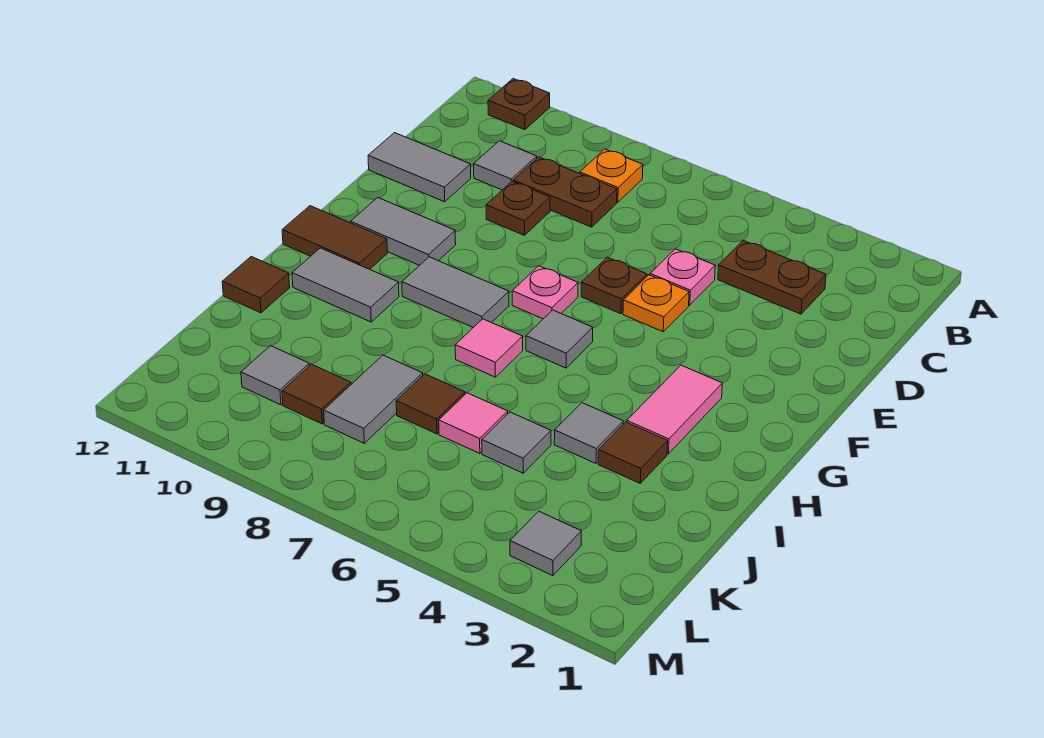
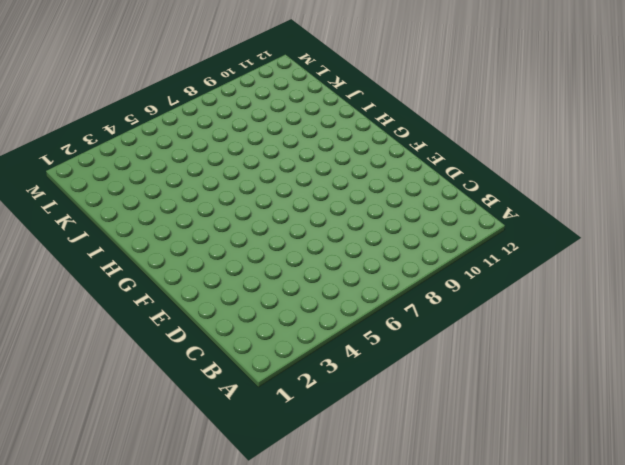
none -> brown 1x1 plate [488,79,550,130]
none -> orange 1x1 plate [580,149,643,202]
none -> brown 1x2 plate [718,241,826,314]

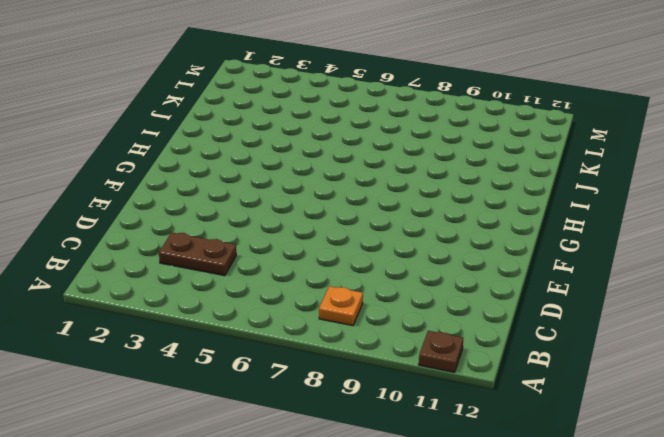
none -> brown 1x2 plate [513,157,617,227]
none -> grey 1x1 tile [474,141,537,190]
none -> pink 1x1 plate [650,249,715,305]

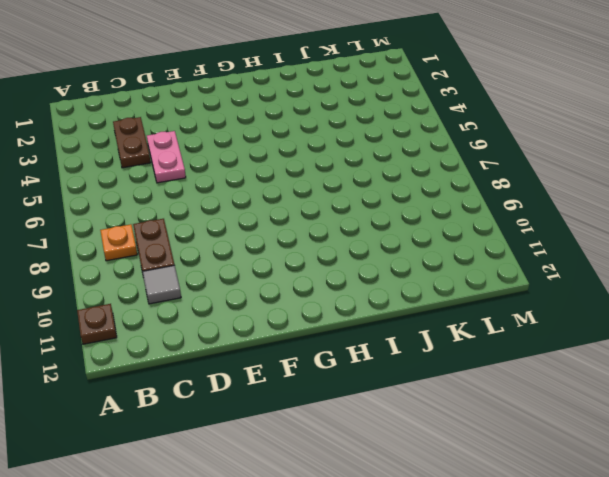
pink 1x2 plate [147,131,186,183] -> pink 1x1 plate [650,249,715,305]
none -> brown 1x1 plate [486,181,550,235]
none -> grey 1x2 tile [368,133,471,202]
none -> orange 1x1 plate [623,275,689,332]

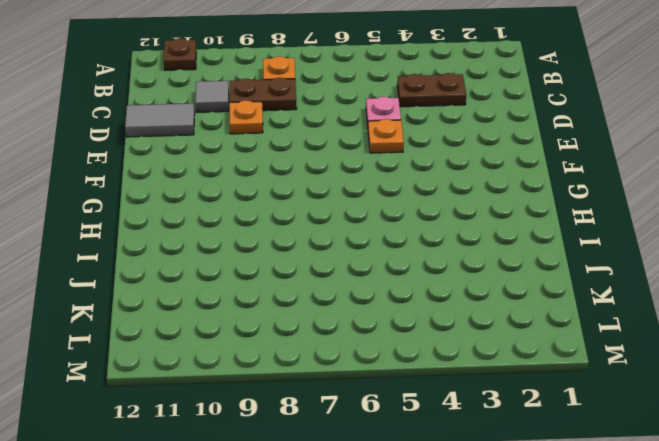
orange 1x1 plate [230,100,263,134] -> brown 1x1 plate [486,181,550,235]
none -> brown 1x1 plate [581,257,647,314]
none -> pink 1x1 plate [512,266,578,319]
none -> grey 1x2 tile [351,198,456,265]

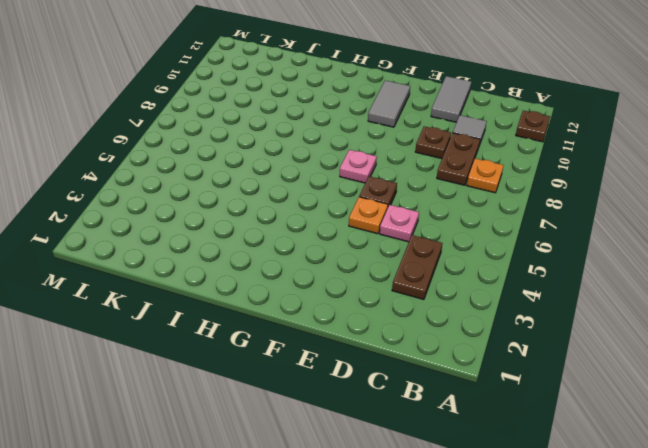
none -> pink 1x2 tile [627,365,722,454]
none -> grey 1x1 tile [526,310,593,368]
none -> grey 1x2 tile [402,257,509,327]

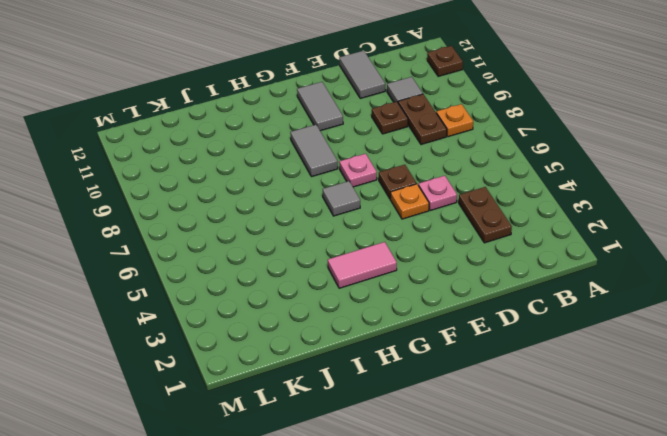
none -> brown 1x2 tile [282,206,387,269]
none -> pink 1x1 tile [455,319,523,377]
none -> grey 1x2 tile [292,248,399,322]

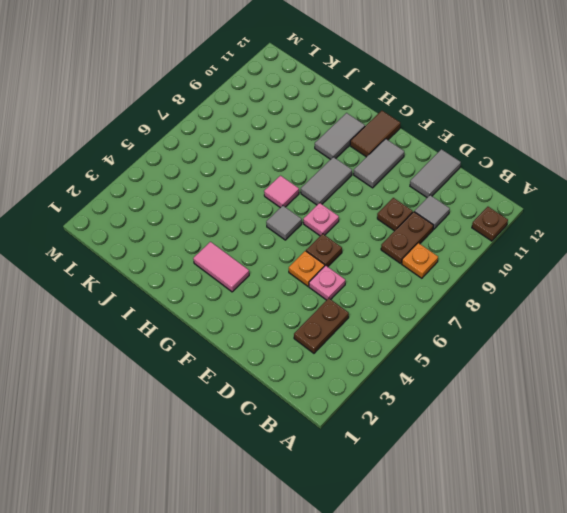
none -> brown 1x1 tile [598,422,668,483]
none -> grey 1x1 tile [554,403,623,463]
none -> brown 1x1 tile [222,257,290,313]

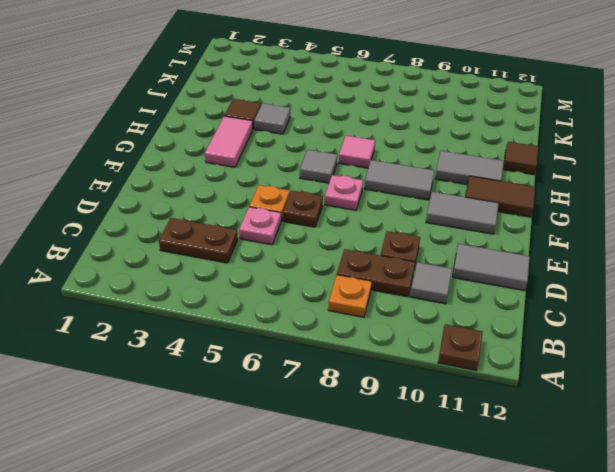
none -> grey 1x1 tile [482,412,551,473]
none -> pink 1x1 tile [439,393,508,453]
none -> brown 1x1 tile [396,374,465,434]

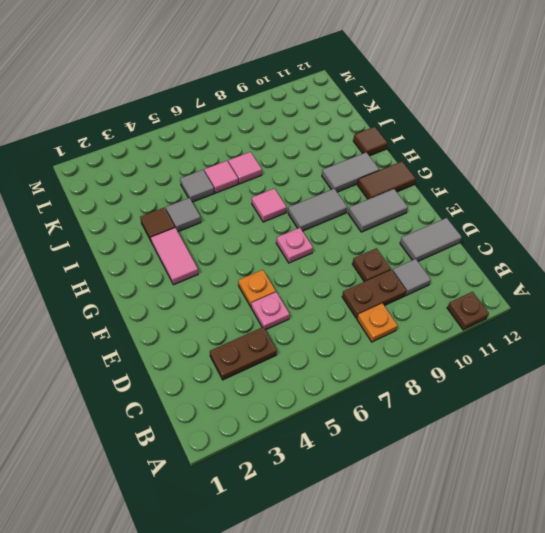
pink 1x1 tile [228,152,262,184] -> brown 1x1 tile [396,374,465,434]
none -> brown 1x1 plate [581,257,647,314]
none -> grey 1x1 tile [526,310,593,368]
none -> grey 1x2 tile [324,355,423,443]

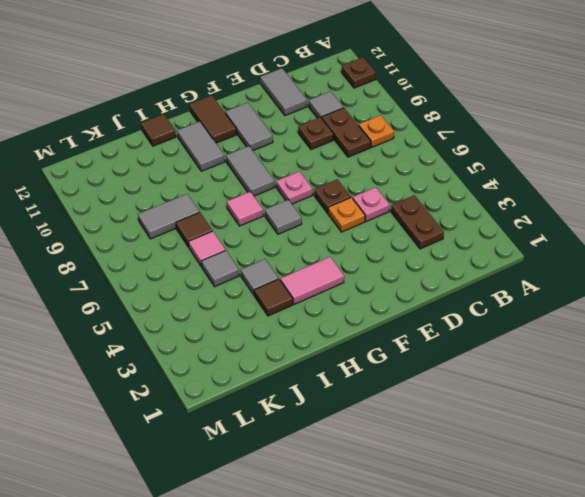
none -> brown 1x1 tile [282,364,351,424]
none -> grey 1x1 tile [241,346,310,405]
none -> grey 1x1 tile [510,511,581,576]

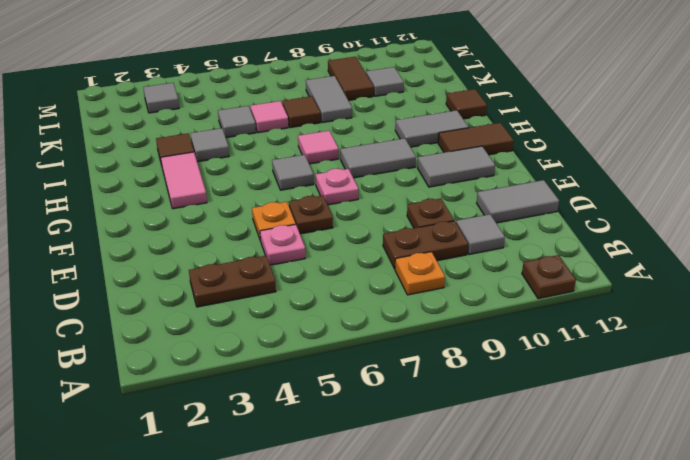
brown 1x2 tile [328,57,374,100] -> brown 1x1 tile [282,364,351,424]

